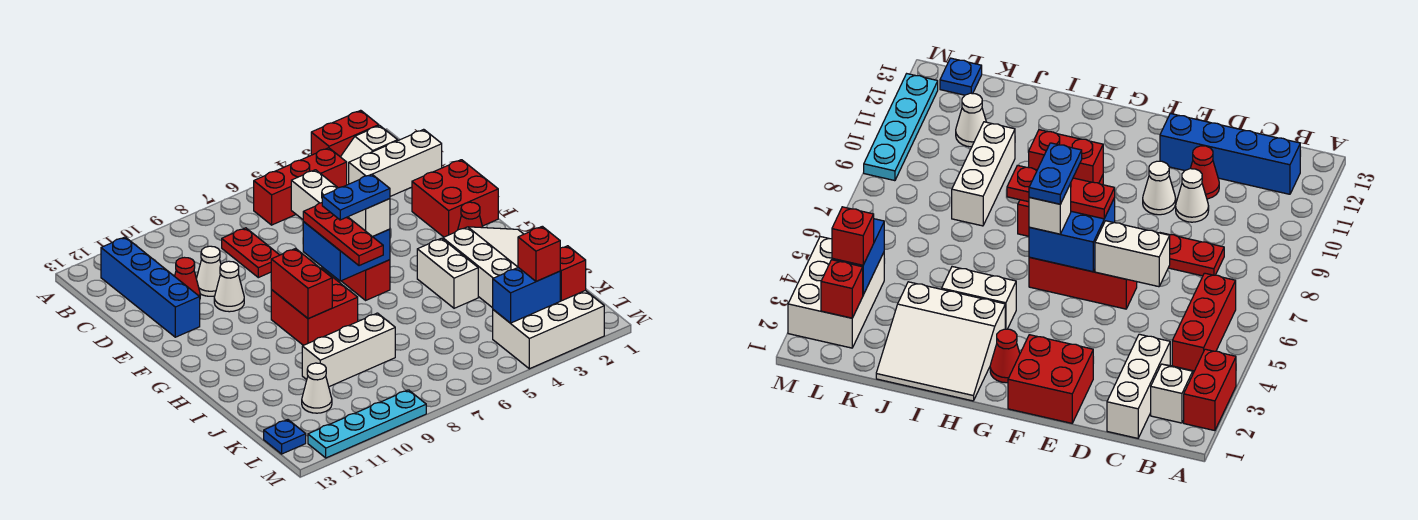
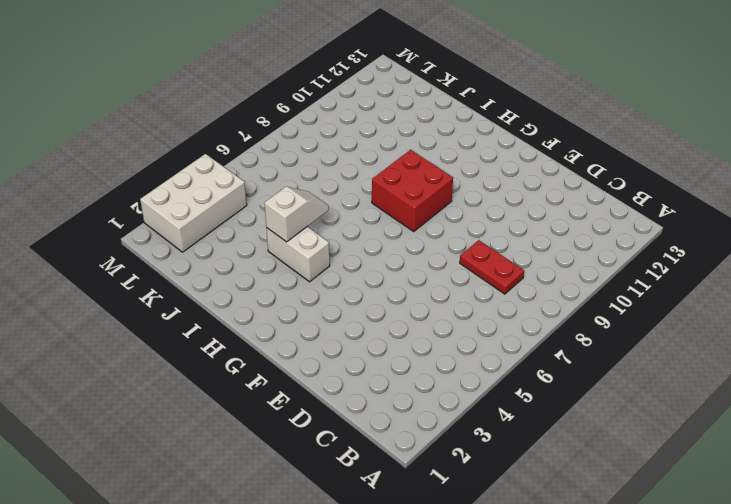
white 1x2 slope [264,187,329,242] -> white 1x2 slope moved to [341,126,398,185]
none -> red 1x2 brick [311,110,379,157]
none -> red 1x3 brick [254,148,347,225]
none -> blue 1x4 brick [101,237,200,337]

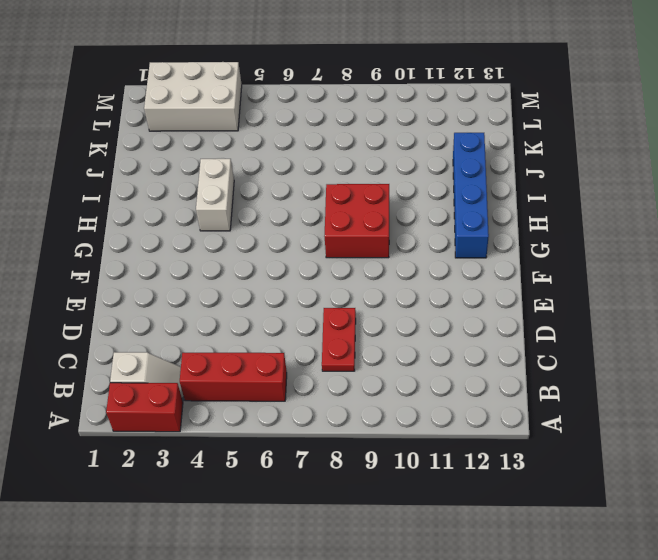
blue 1x4 brick [453,133,489,258] -> blue 1x4 brick moved to [101,237,200,337]
none -> white 1x3 brick [349,129,442,196]
none -> white 1x1 cone [196,246,221,296]
none -> red 1x1 cone [175,257,200,297]

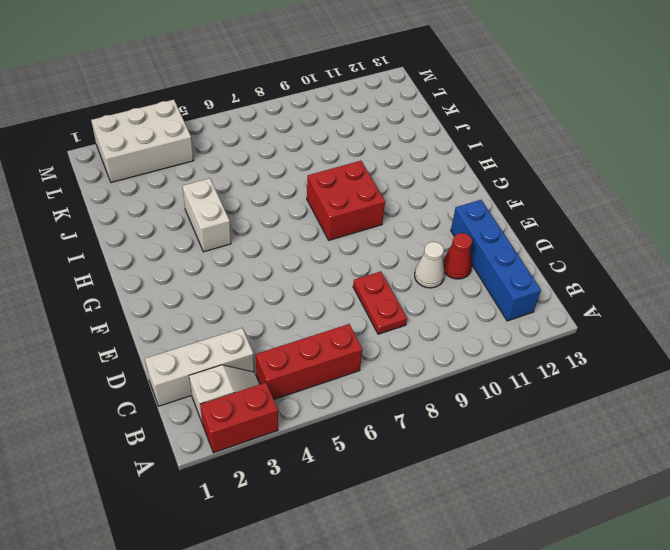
none -> red 2x2 brick [412,160,498,237]
none -> red 1x3 brick [342,260,390,300]
none -> white 1x1 cone [214,261,244,312]

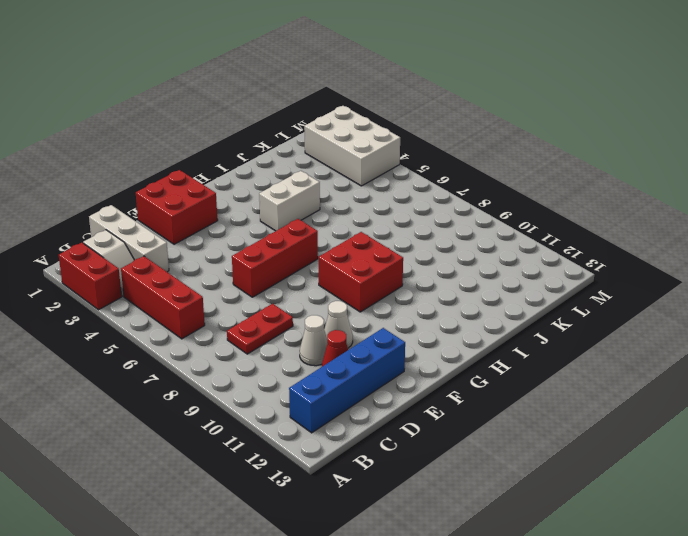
none -> red 1x1 cone [458,202,483,230]
none -> white 3x3 slope [443,227,524,308]
none -> white 1x3 brick [302,313,395,387]

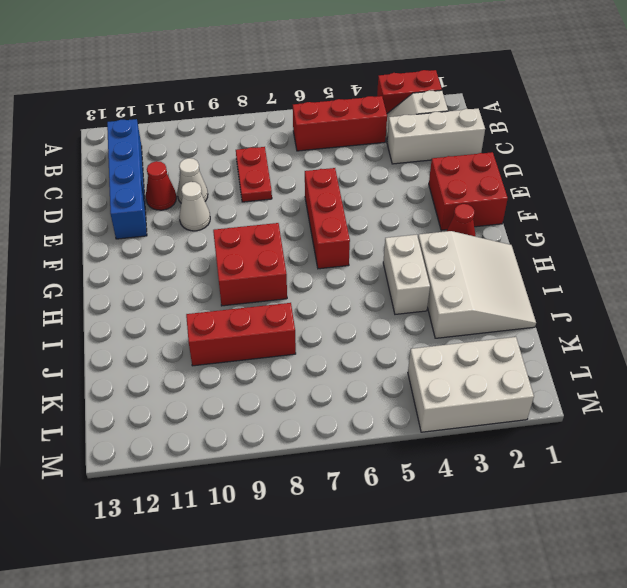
red 1x3 brick [186,303,296,366] -> white 1x3 brick [302,313,395,387]
none -> white 1x1 cone [302,363,332,413]
none -> blue 1x1 plate [264,420,306,454]
none -> cyan 1x4 plate [308,390,426,458]

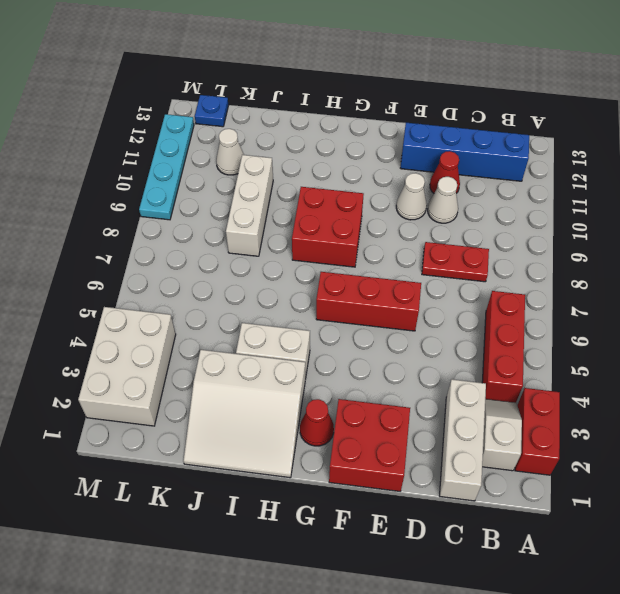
none -> white 1x2 brick [291,170,338,219]
none -> blue 2x2 brick [303,222,390,281]
none -> red 1x2 brick [271,249,332,319]

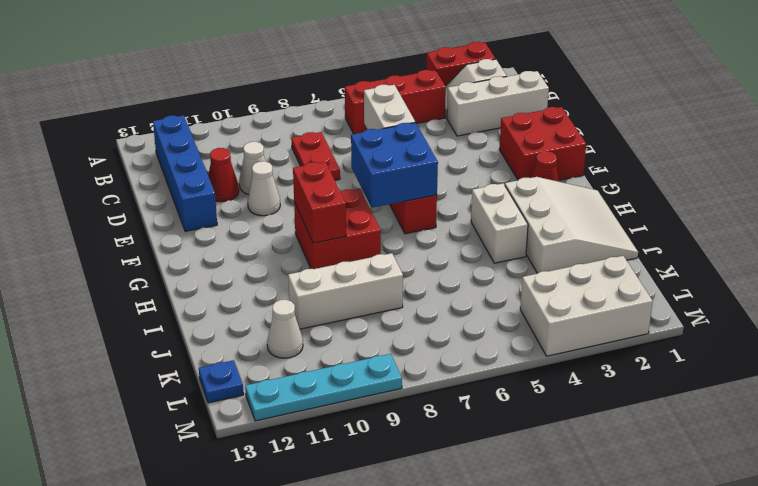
none -> red 1x1 brick [560,246,586,301]
none -> blue 1x2 brick [493,268,560,323]
none -> red 1x3 plate [303,203,383,266]

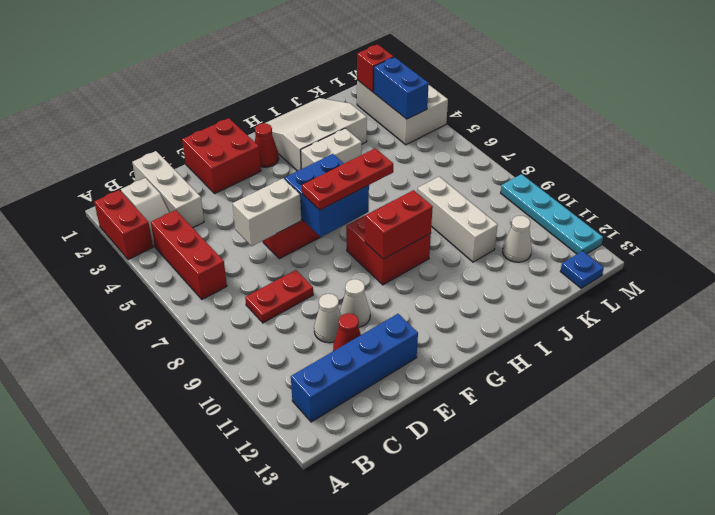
none -> white 1x1 brick [349,199,390,237]
none -> red 1x1 brick [518,226,560,281]
none -> blue 1x2 plate [322,174,390,220]

